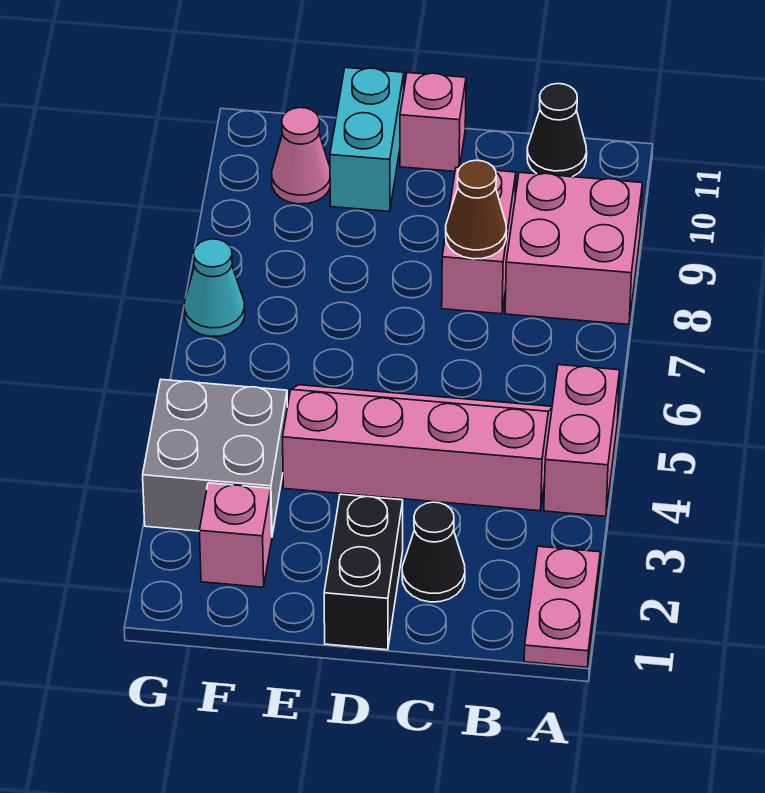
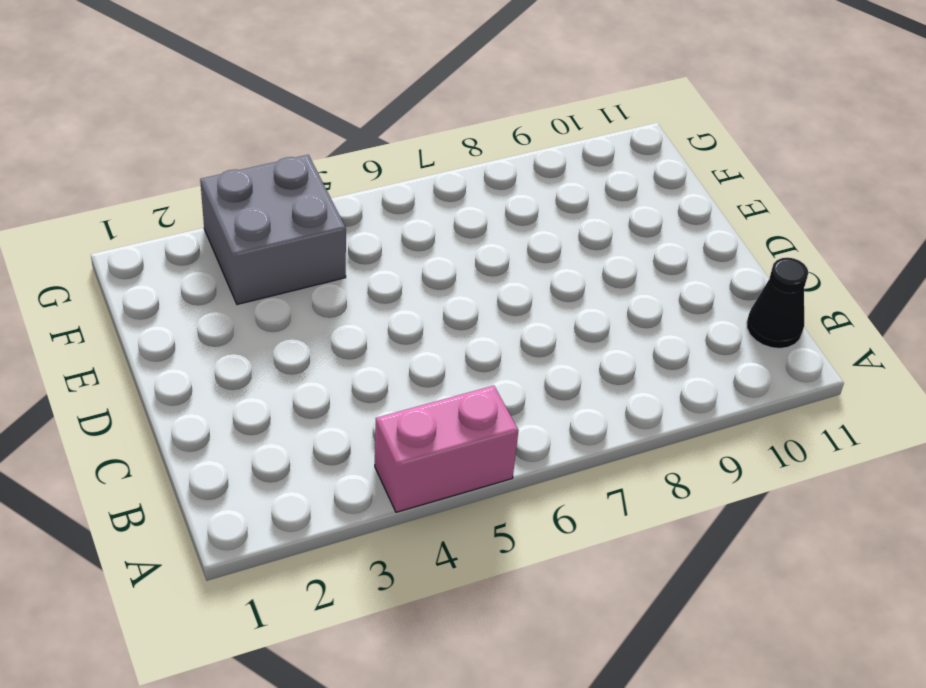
none -> pink 1x2 plate [524,546,600,667]
none -> pink 2x2 brick [505,172,642,325]
none -> pink 2x4 slope [283,385,552,511]

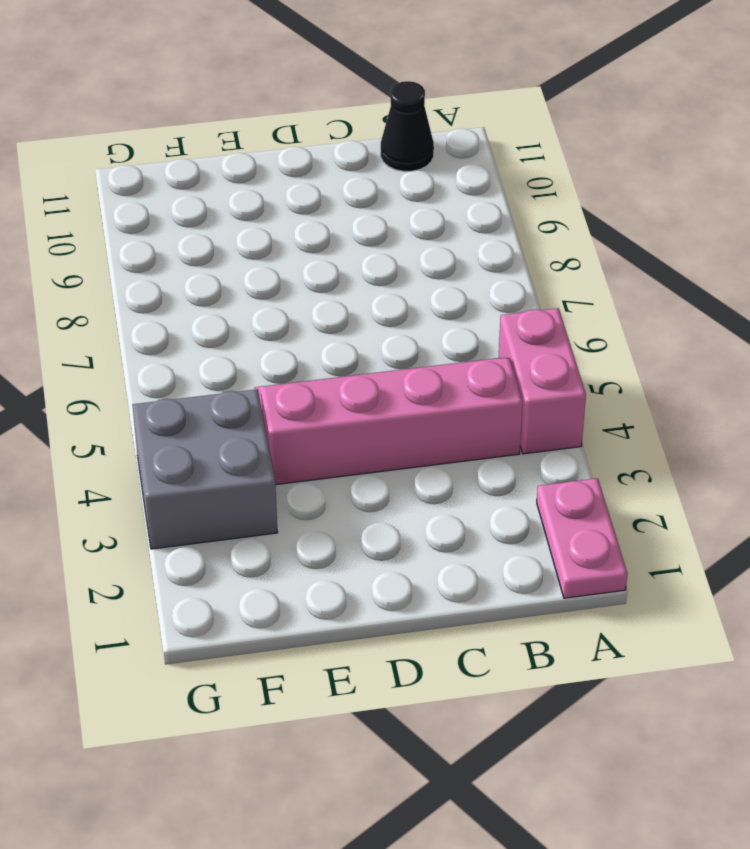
none -> pink 2x2 brick [505,172,642,325]
none -> black 1x1 cone [402,502,465,602]
none -> pink 1x2 brick [442,167,516,314]

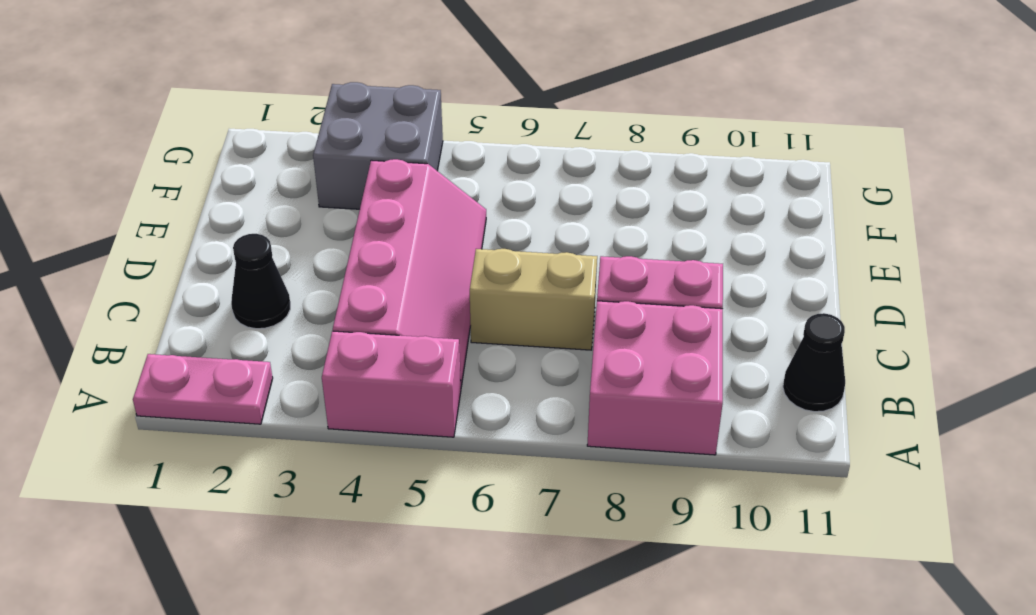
tan 1x2 brick [470,249,597,350] -> none
none -> black 1x2 brick [324,494,403,650]
none -> pink 1x1 brick [400,73,466,171]
none -> cyan 1x2 brick [330,68,404,212]

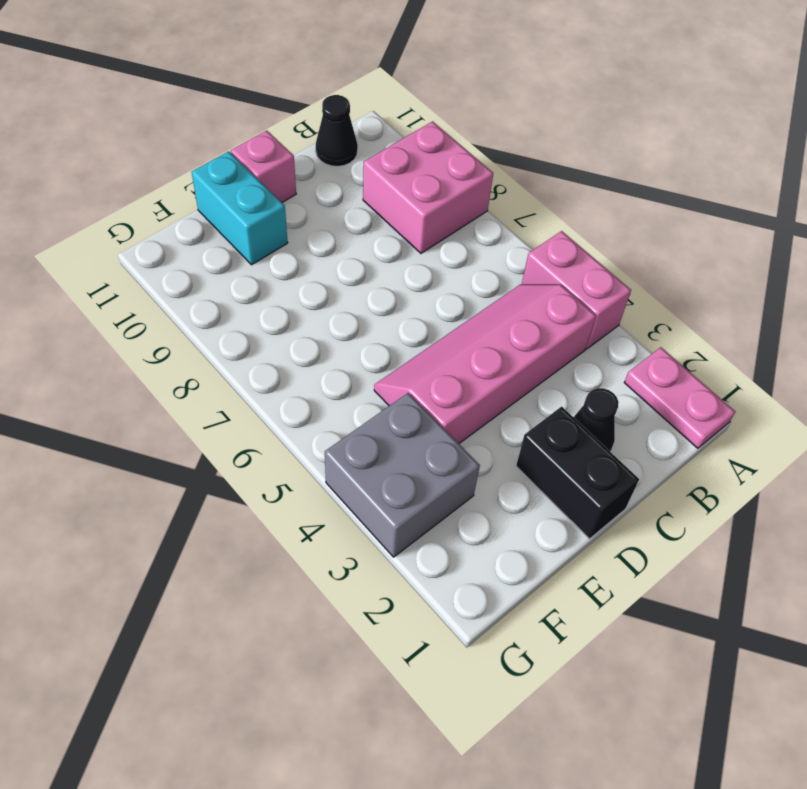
none -> pink 1x2 brick [442,167,516,314]
none -> pink 1x1 brick [199,483,272,587]
none -> pink 1x1 cone [272,108,330,204]

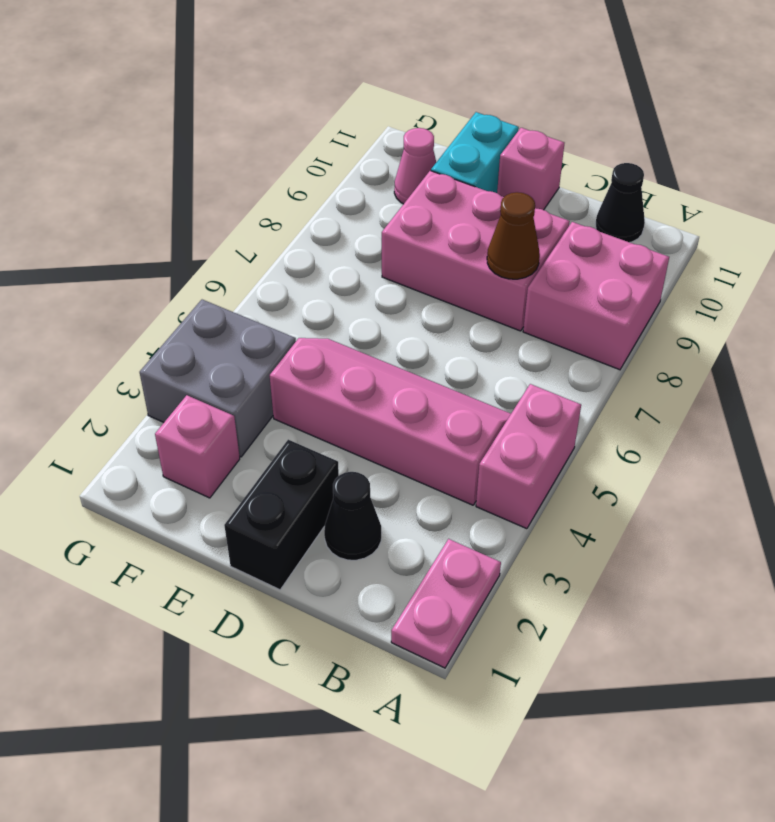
pink 2x3 brick [382,171,570,331] -> pink 1x2 brick [442,167,516,314]
none -> cyan 1x1 cone [184,239,245,337]

